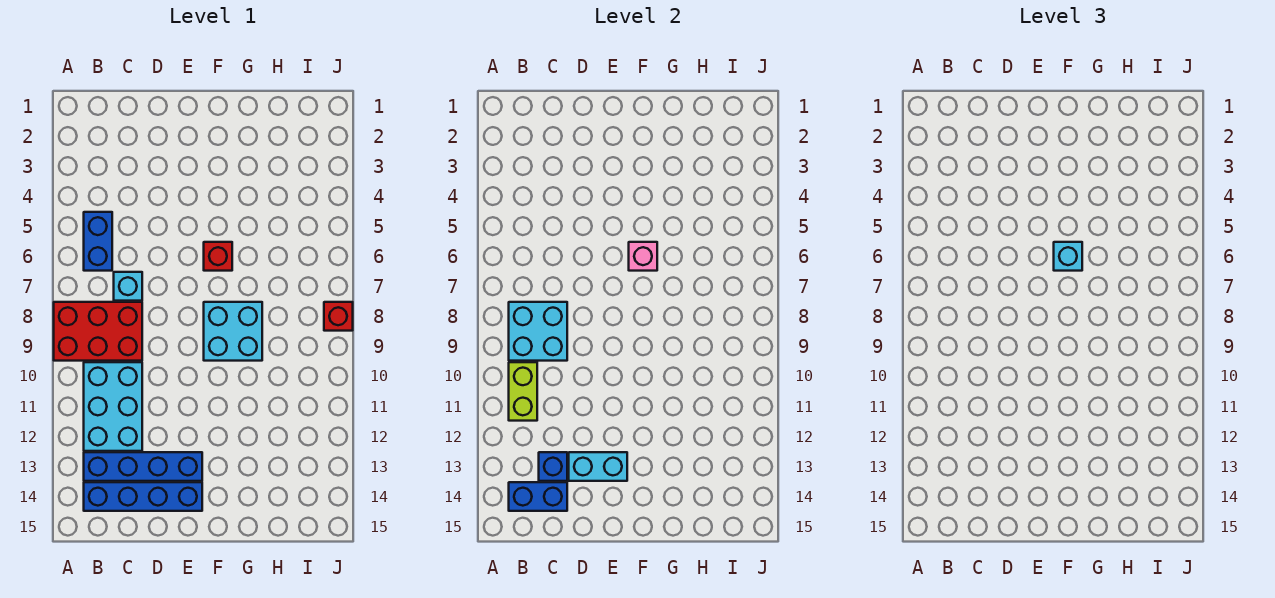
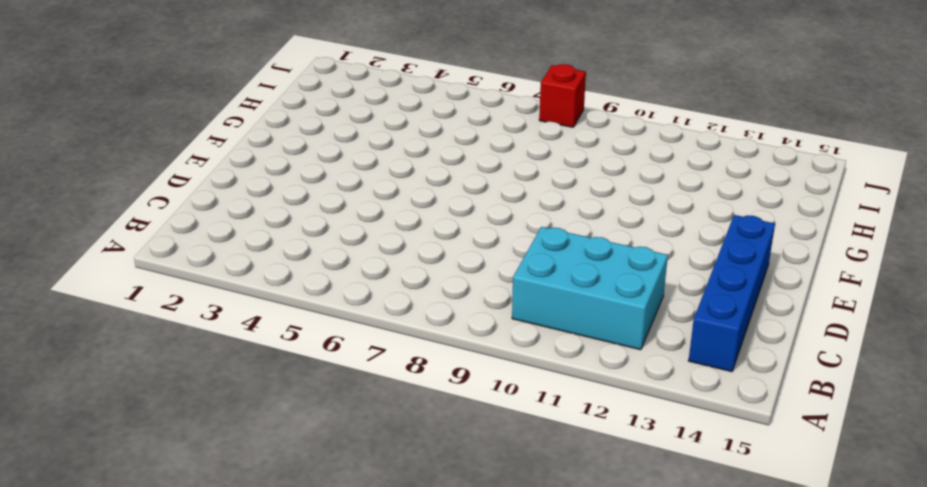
none -> red 2x3 brick [54,302,142,361]
none -> blue 1x2 brick [84,212,112,271]
none -> blue 1x4 brick [84,452,202,481]

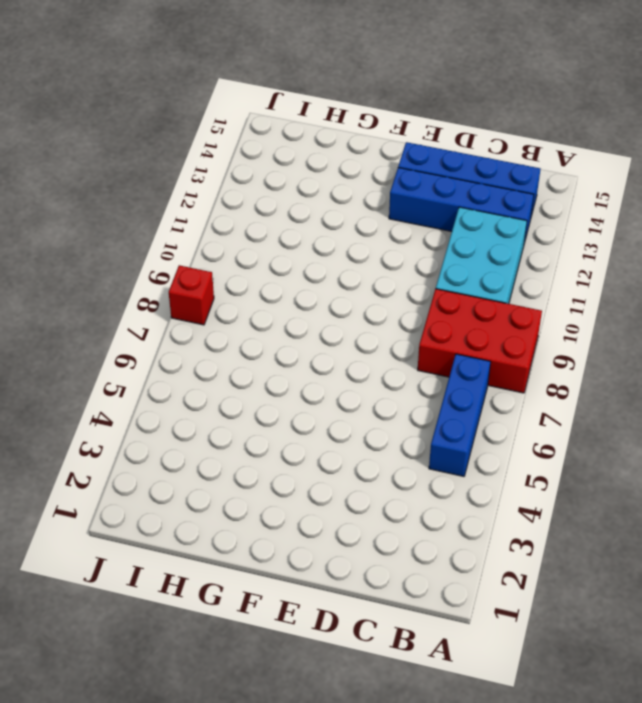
blue 1x3 brick [429,354,491,476] -> blue 1x2 brick [84,212,112,271]
none -> cyan 1x1 brick [114,272,142,301]
none -> red 1x1 brick [204,242,232,271]
none -> cyan 2x2 brick [204,302,262,361]

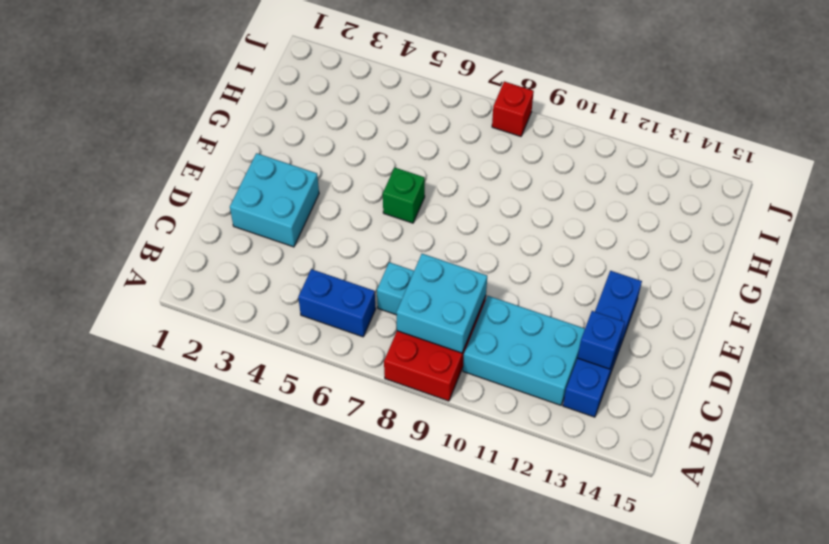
cyan 2x2 brick [230,153,319,247] -> cyan 2x2 brick moved to [204,302,262,361]
green 1x1 brick [383,167,425,223] -> red 1x1 brick [204,242,232,271]
none -> blue 1x4 brick [84,482,202,511]
none -> lime 1x2 brick [509,362,537,421]
none -> blue 1x2 brick [509,482,567,511]

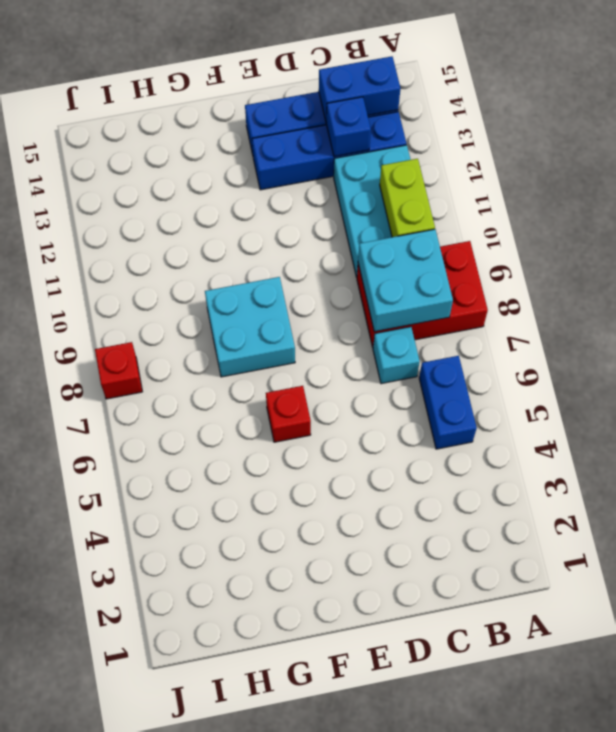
none -> cyan 1x2 brick [569,452,627,481]
none -> pink 1x1 brick [629,242,657,271]
none -> cyan 1x1 brick [1054,242,1082,271]

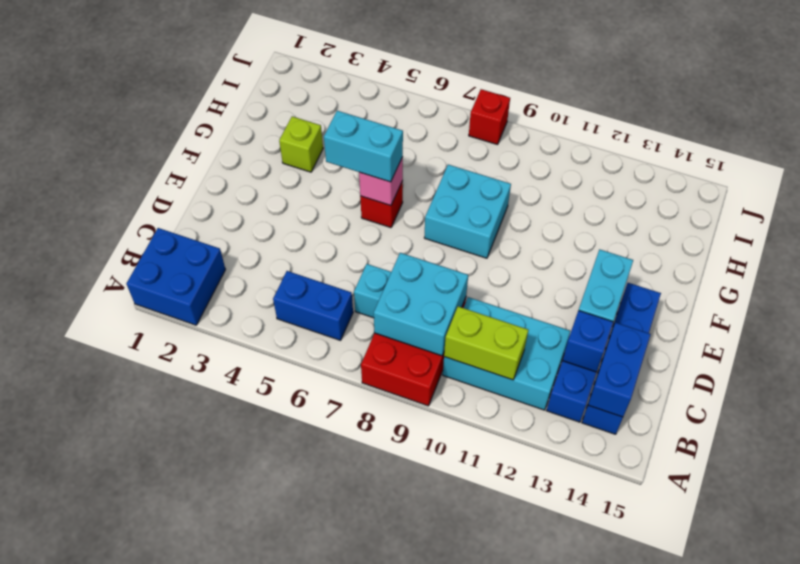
blue 2x2 brick [126,228,225,325] -> none
cyan 1x2 brick [324,111,403,182] -> cyan 1x1 brick [1054,242,1082,271]
lime 1x1 brick [279,116,323,172] -> none

